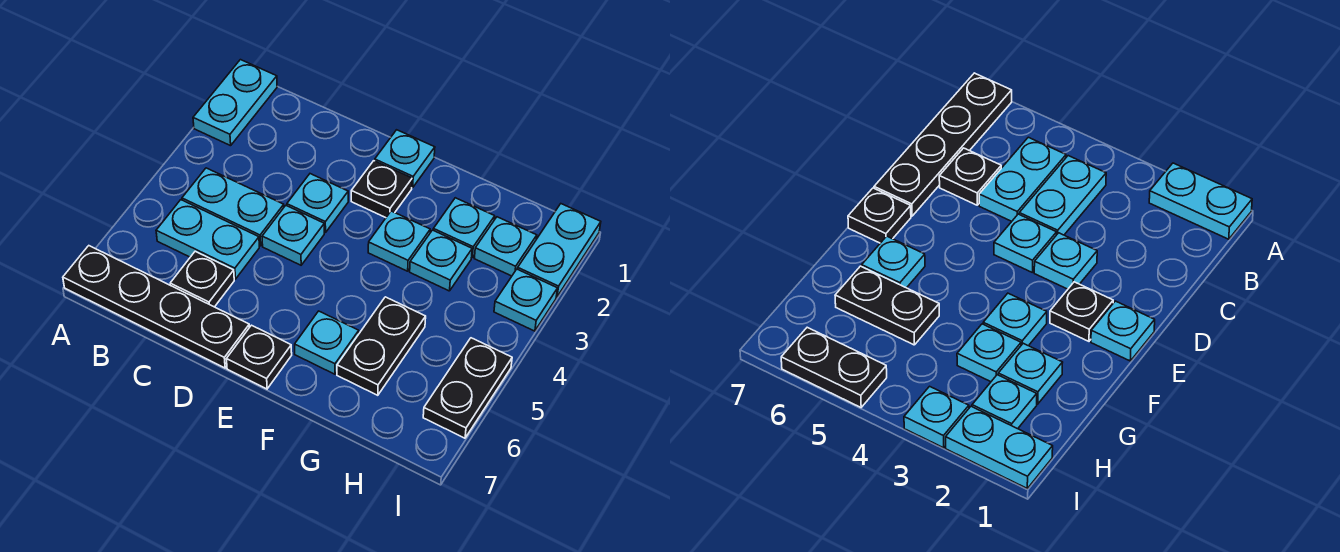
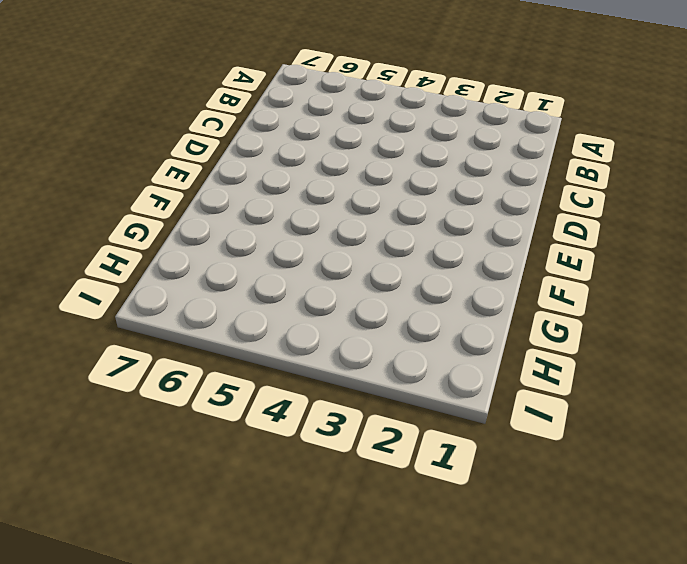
none -> cyan 1x2 plate [193,60,277,146]
none -> black 1x4 plate [63,246,249,368]
none -> cyan 1x2 plate [182,168,284,246]

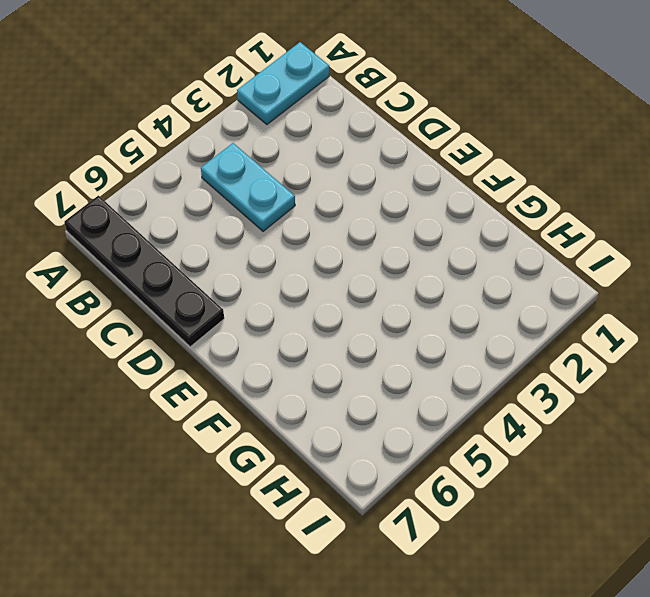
none -> cyan 1x2 plate [156,200,259,279]
none -> black 1x1 plate [170,251,234,307]
none -> cyan 1x1 plate [287,174,348,233]

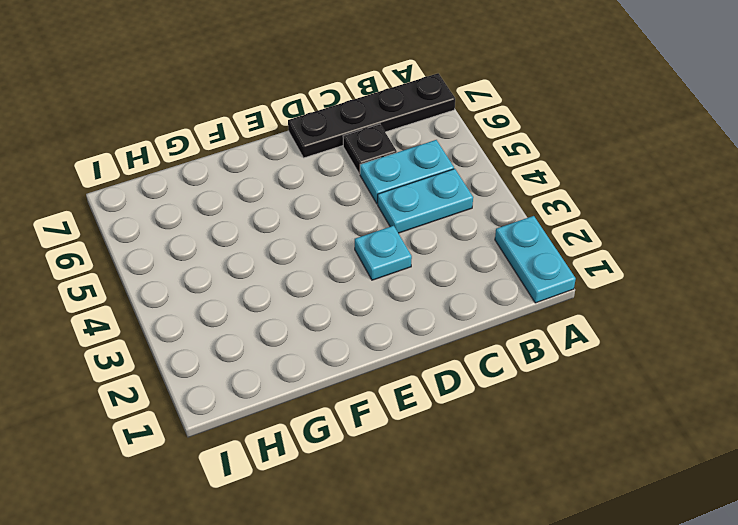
none -> cyan 1x1 plate [262,206,324,265]
none -> cyan 1x1 plate [375,130,435,188]
none -> black 1x1 plate [351,161,412,218]

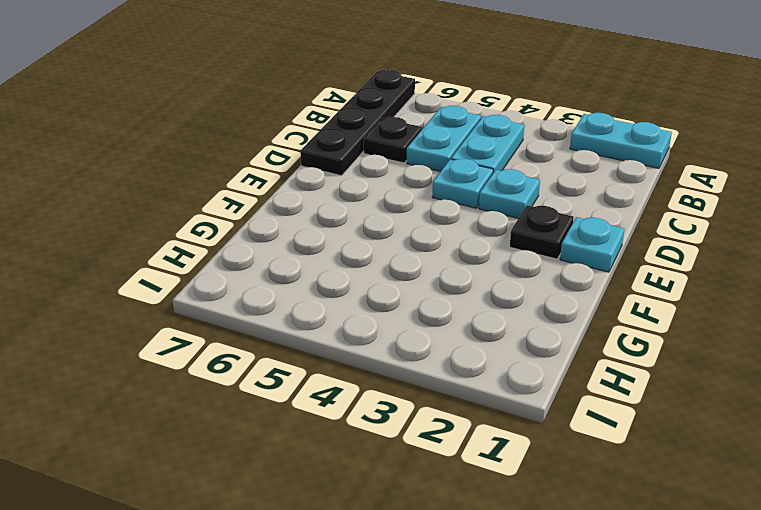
none -> black 1x1 plate [227,325,292,389]
none -> cyan 1x1 plate [368,211,430,271]
none -> cyan 1x1 plate [295,311,359,374]

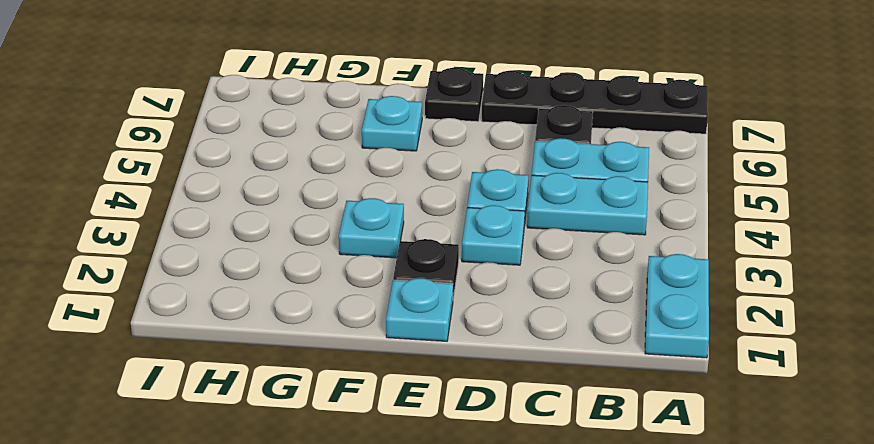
none -> cyan 1x1 plate [433,198,495,257]
none -> cyan 1x1 plate [410,230,472,291]
none -> black 1x2 plate [337,297,426,395]

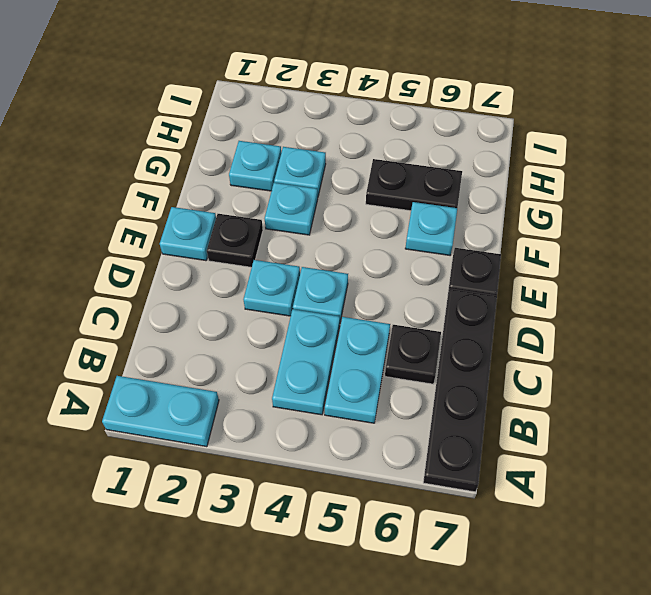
none -> cyan 1x1 plate [474,217,537,276]
none -> cyan 1x2 plate [518,204,601,297]
none -> cyan 1x1 plate [494,269,557,331]

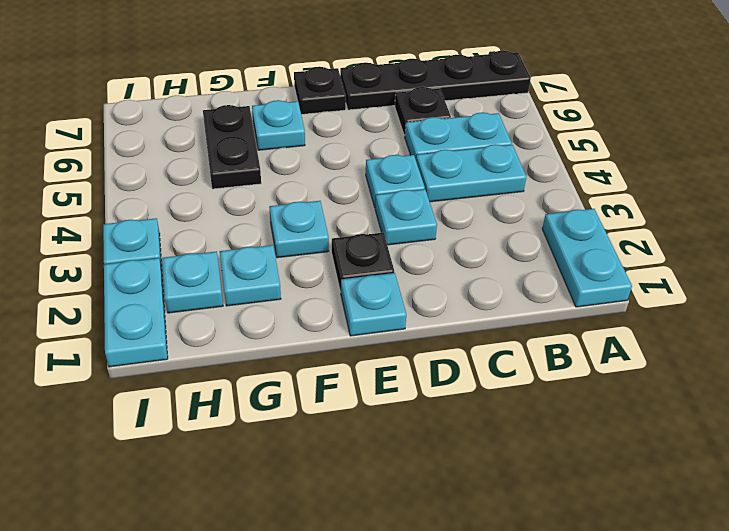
none -> cyan 1x1 plate [410,230,472,291]
none -> black 1x2 plate [423,338,512,438]

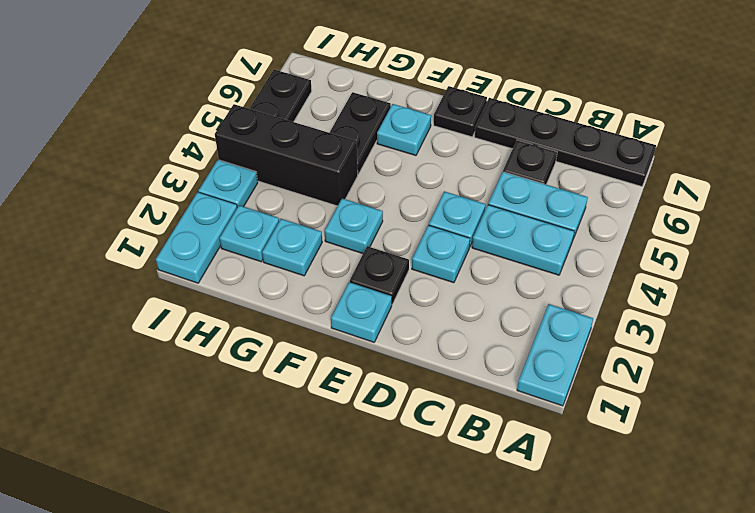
black 1x3 brick [215,104,358,206] -> none
none -> cyan 1x1 plate [410,230,472,291]

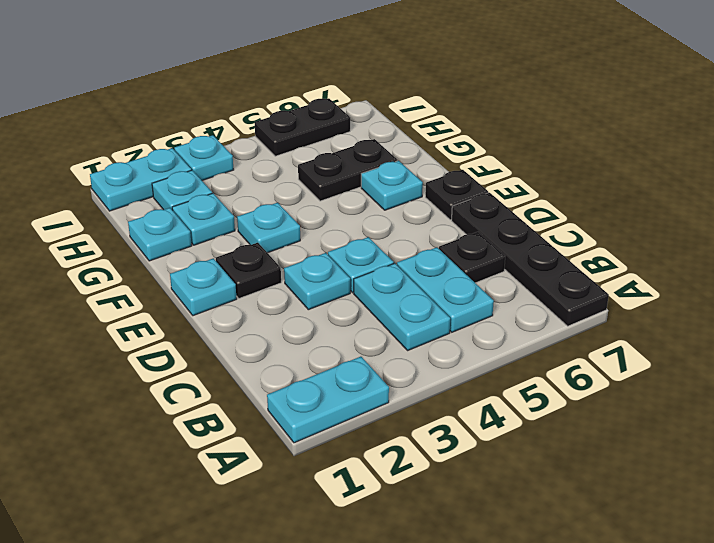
cyan 1x1 plate [128,208,192,261] -> cyan 1x1 plate moved to [410,230,472,291]

